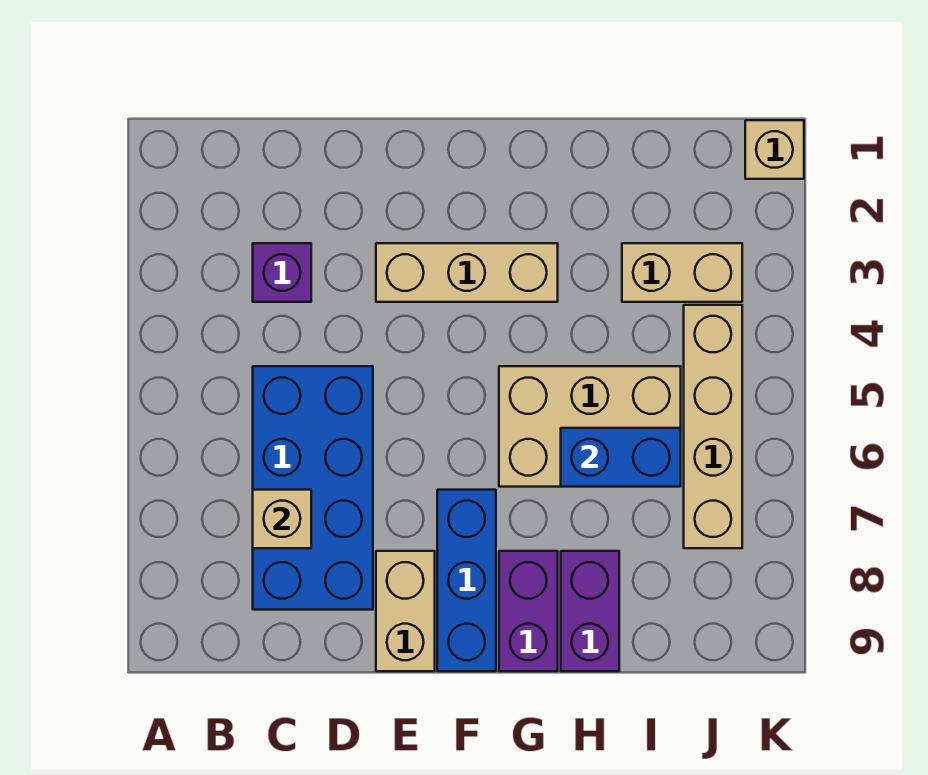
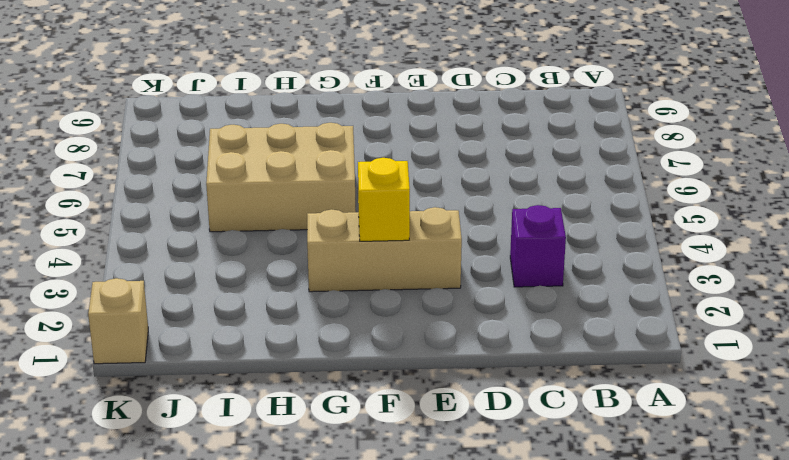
yellow 1x1 brick [358,158,410,241] -> none
none -> blue 2x4 brick [253,366,373,610]
none -> tan 1x2 brick [376,551,435,671]
none -> blue 1x3 brick [437,490,496,671]

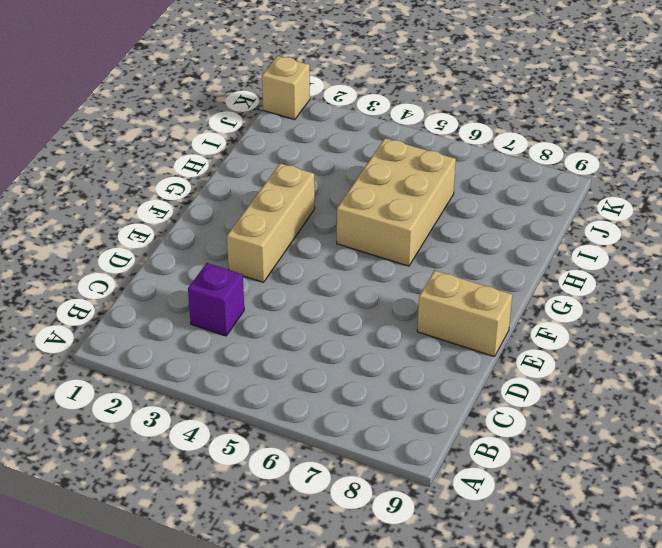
none -> blue 2x4 brick [253,366,373,610]
none -> blue 1x3 brick [437,490,496,671]
none -> purple 1x2 brick [499,551,558,671]

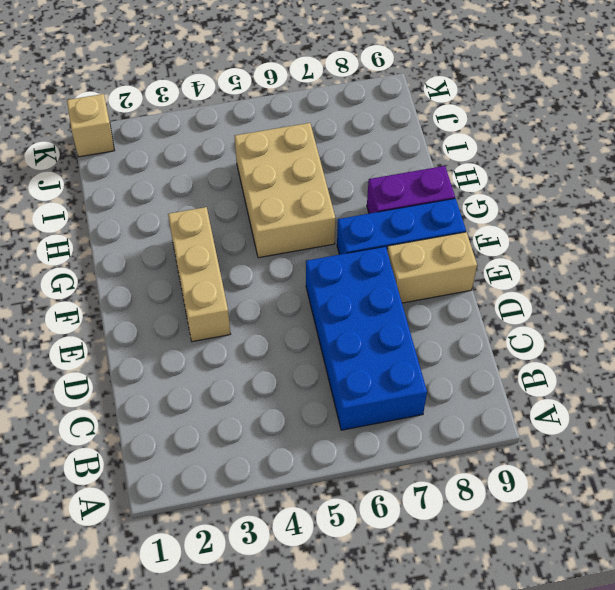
blue 2x4 brick [306,246,427,430] -> blue 2x4 brick turned to [253,366,373,610]
none -> purple 1x1 brick [253,243,311,302]
none -> purple 1x2 brick [561,551,619,671]
none -> tan 1x2 brick [622,243,742,302]

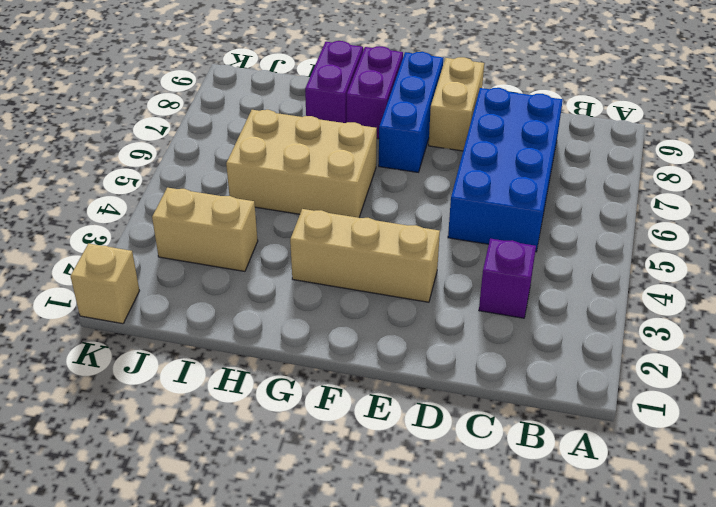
none -> tan 1x4 brick [684,305,742,548]
none -> tan 1x1 brick [253,490,311,548]
none -> blue 1x2 brick [561,428,681,487]

